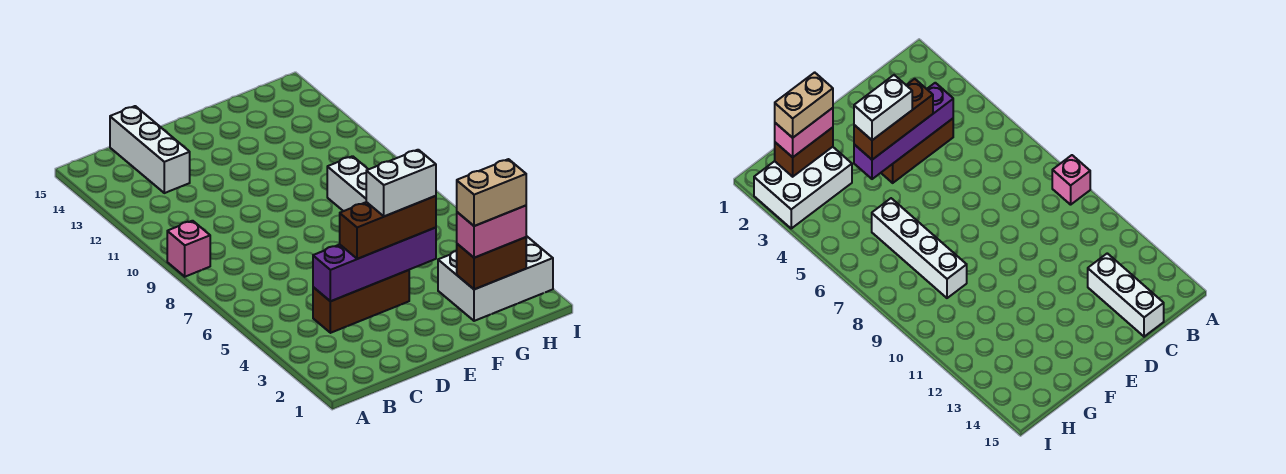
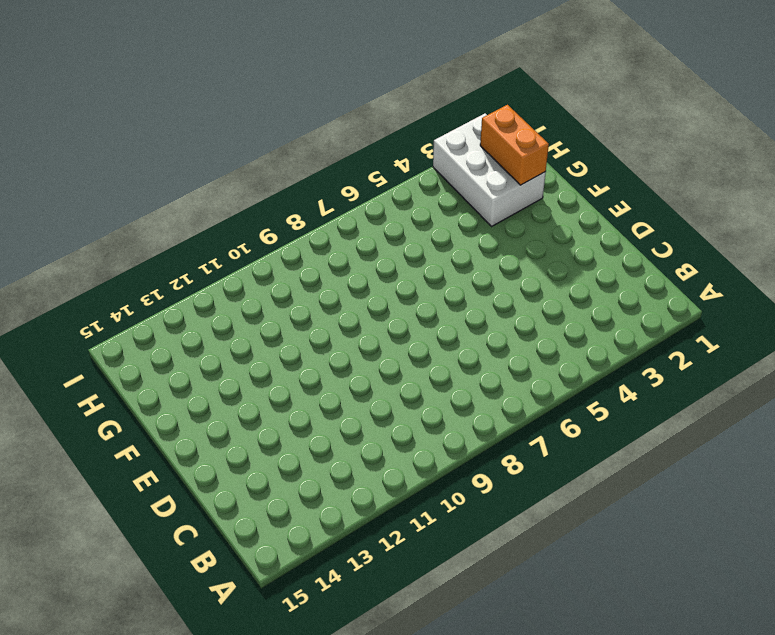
orange 1x2 brick [480,105,549,185] -> brown 1x2 brick [457,237,526,289]
none -> pink 1x1 brick [167,221,210,277]
none -> brown 1x3 brick [313,270,409,333]

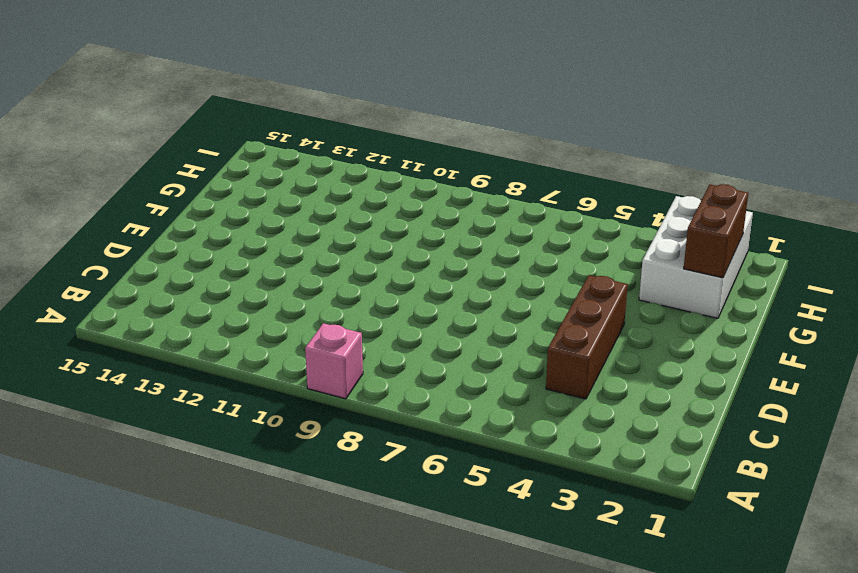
none -> white 1x3 brick [110,106,190,193]
none -> white 1x4 brick [327,156,368,211]

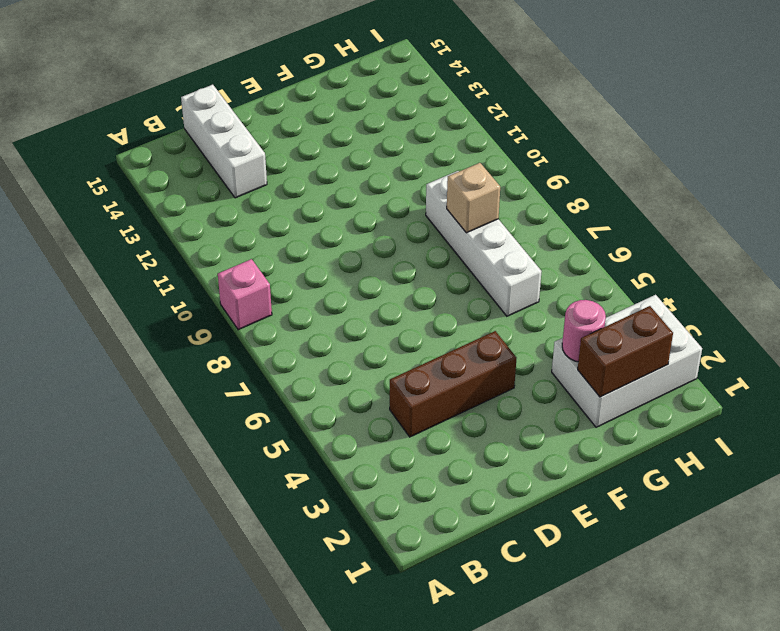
pink 1x1 round brick [562,300,606,362] -> none
tan 1x1 brick [447,163,500,233] -> none
none -> purple 1x4 brick [313,228,436,301]
none -> brown 1x3 brick [340,196,436,259]

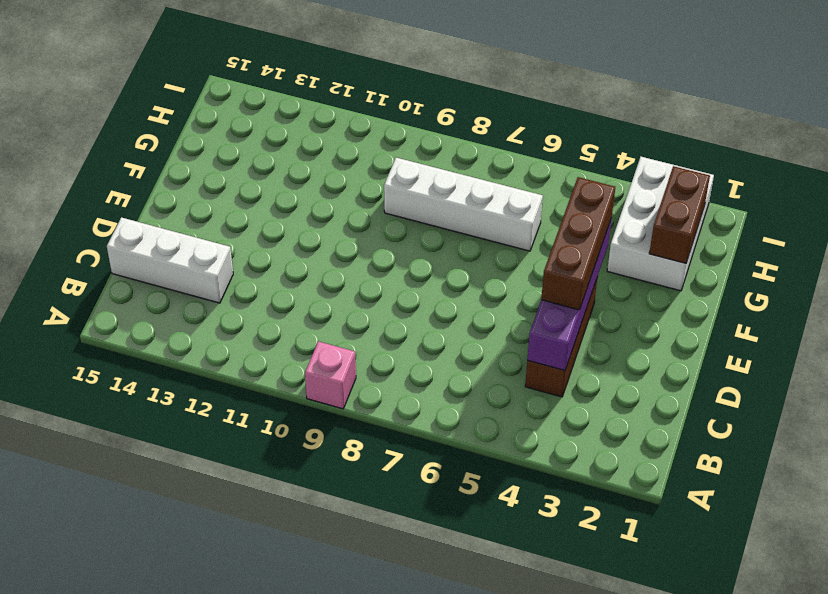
none -> pink 1x2 brick [457,206,526,258]
none -> white 1x2 brick [366,150,436,216]

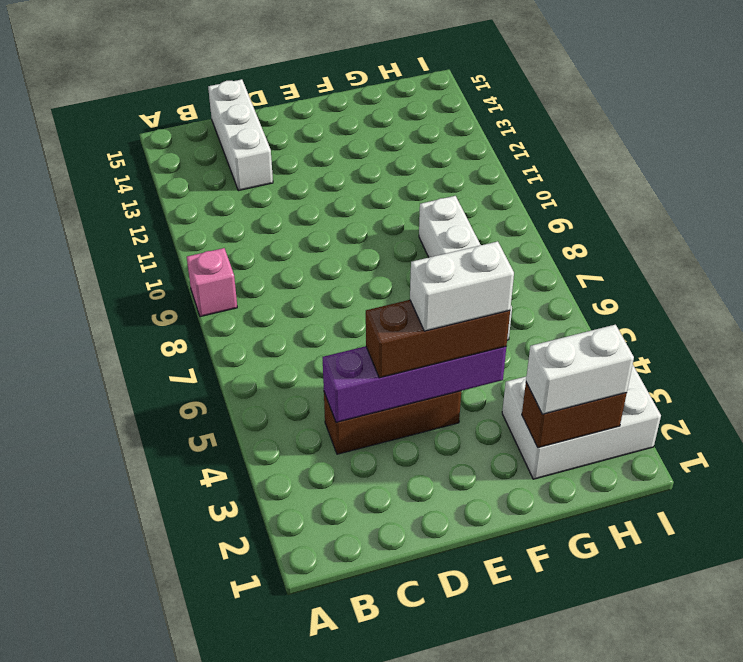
white 1x2 brick [526,325,634,414] -> pink 1x2 brick [457,206,526,258]
none -> tan 1x2 brick [457,159,526,226]

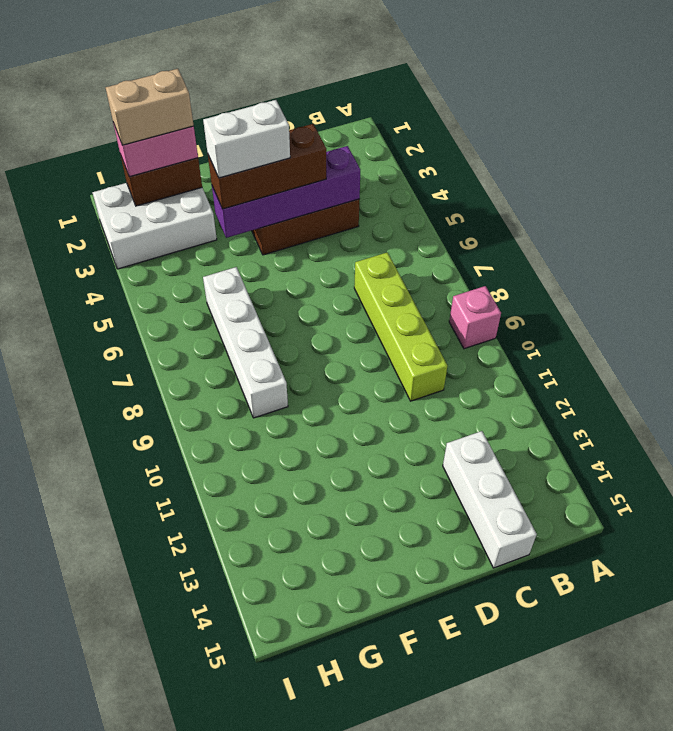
lime 1x4 brick [354,252,447,401] -> none

